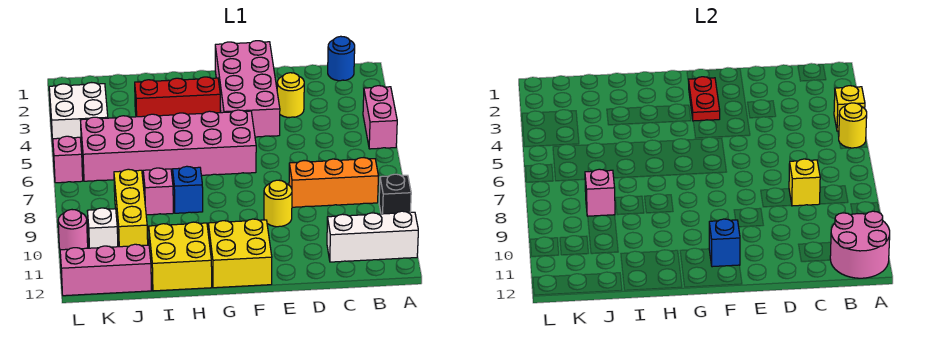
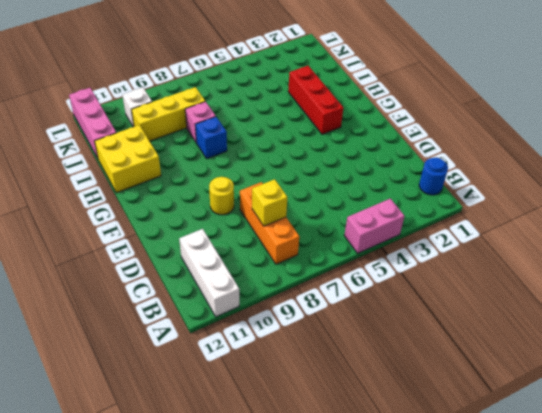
none -> black 1x1 brick [379,174,411,214]
none -> yellow 1x1 round brick [277,73,304,118]
none -> pink 2x4 brick [215,41,280,137]

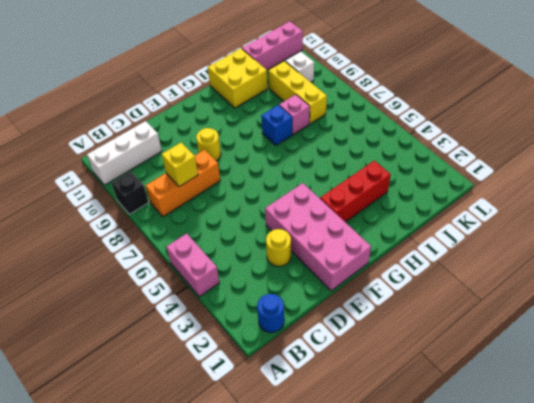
none -> pink 2x6 brick [80,110,256,181]
none -> yellow 2x2 brick [208,219,272,288]
none -> white 2x2 brick [49,83,108,144]

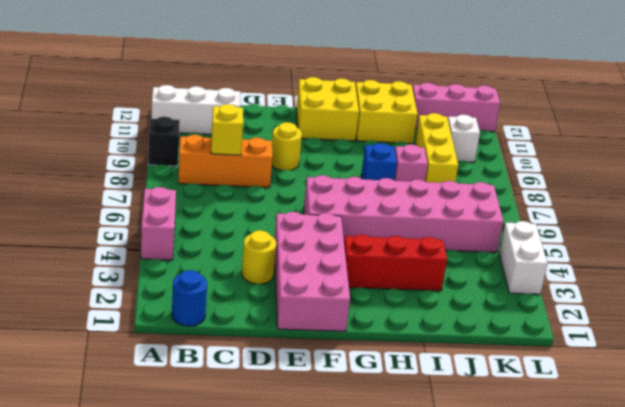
white 1x2 brick [499,221,547,294] -> white 2x2 brick [49,83,108,144]
none -> pink 1x1 brick [53,136,83,183]
none -> pink 1x1 round brick [58,210,88,250]
none -> yellow 1x1 brick [834,86,865,131]

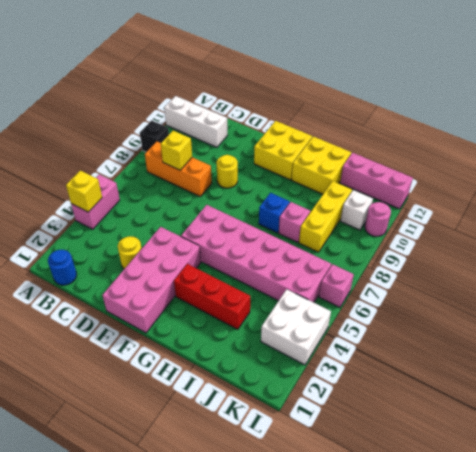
none -> yellow 1x1 round brick [839,103,867,148]
none -> pink 2x2 round brick [830,211,890,278]
none -> red 1x2 plate [688,77,720,121]

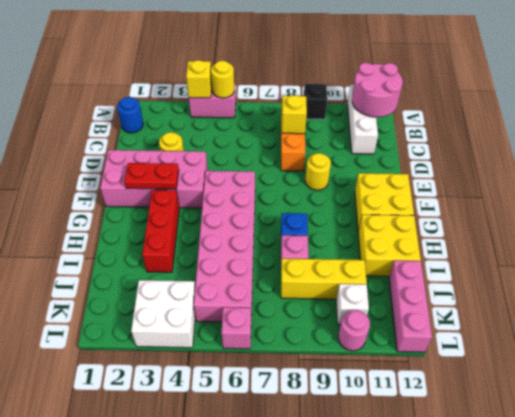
none -> blue 1x1 brick [709,219,740,267]
none -> pink 1x1 brick [585,169,615,216]

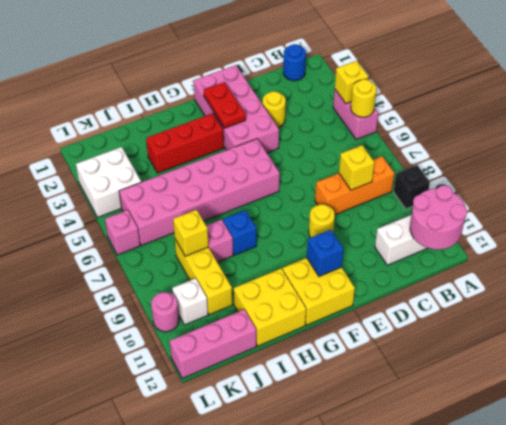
yellow 1x1 brick [173,210,209,256] -> pink 1x1 brick [585,169,615,216]

